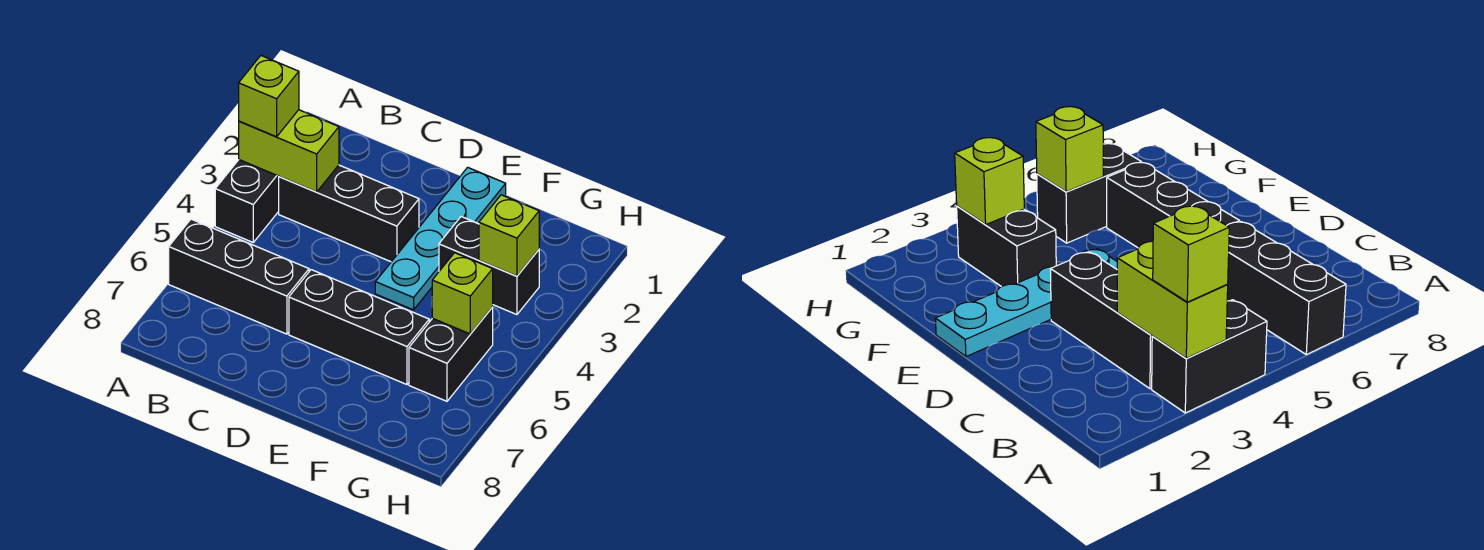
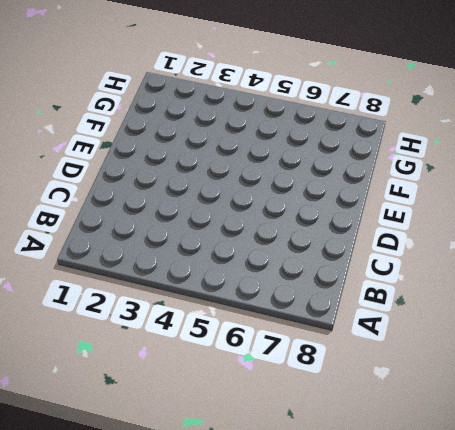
none -> black 1x2 brick [215,160,279,242]
none -> black 1x3 brick [169,219,309,334]

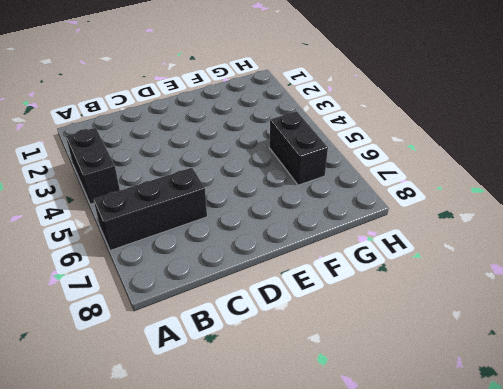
none -> black 1x3 brick [279,165,419,262]
none -> black 1x3 brick [289,270,429,385]

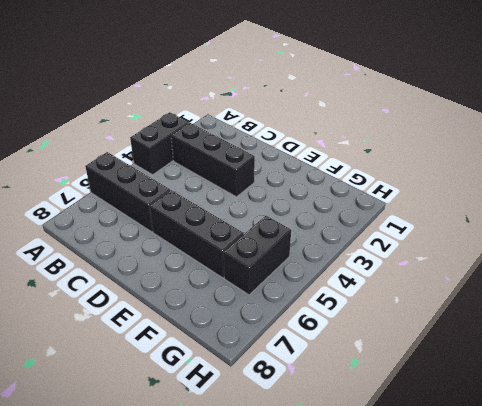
none -> cyan 1x4 plate [375,167,506,310]
none -> black 1x2 brick [439,217,539,315]

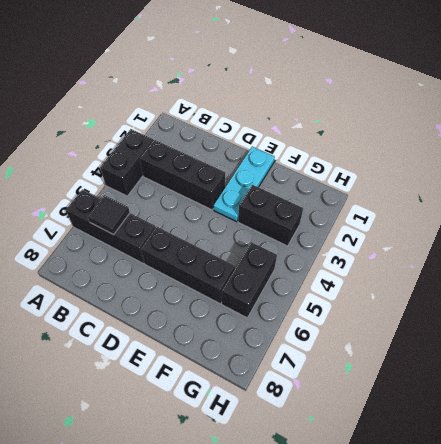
black 1x1 tile [88,195,130,235] -> none
cyan 1x3 plate [214,147,275,222] -> cyan 1x4 plate [375,167,506,310]
none -> lime 1x2 brick [239,110,339,192]
none -> lime 1x1 brick [479,195,539,276]

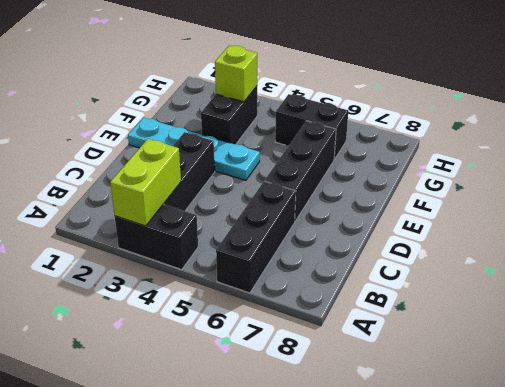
none -> lime 1x1 brick [432,253,493,334]
none -> lime 1x1 brick [239,56,299,137]

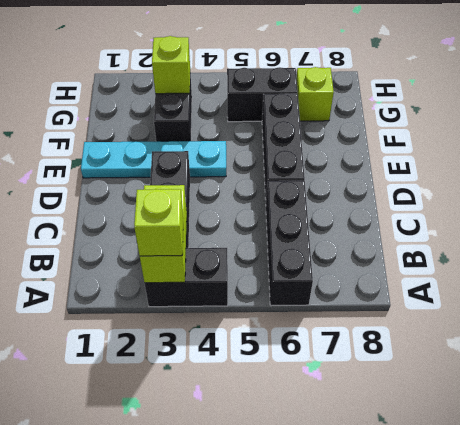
lime 1x1 brick [296,67,334,121] -> lime 1x1 brick moved to [432,253,493,334]

